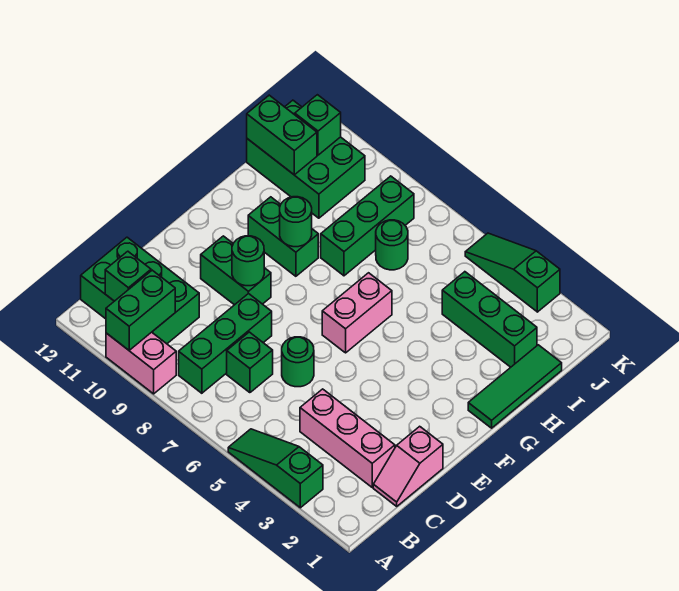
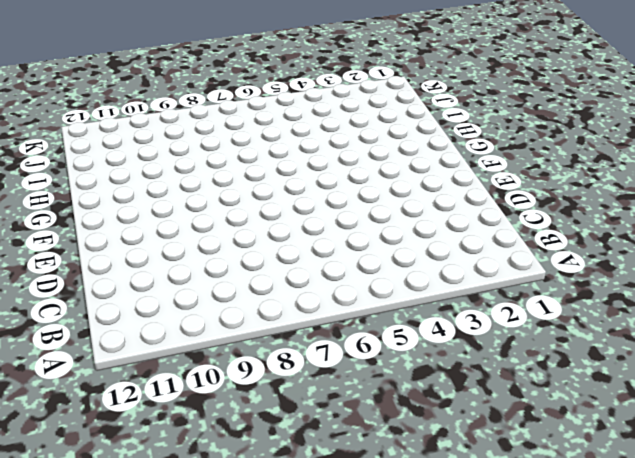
none -> green 1x3 slope [228,429,323,508]
none -> pink 1x2 brick [106,332,176,394]
none -> green 1x3 brick [179,293,272,393]

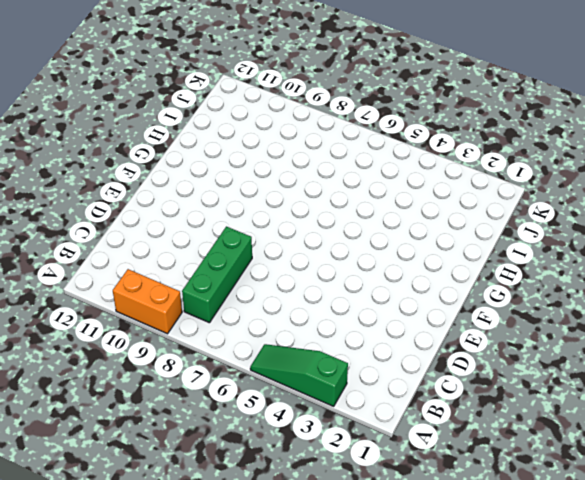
orange 1x2 brick [113,269,182,334] -> pink 1x2 brick [106,332,176,394]
none -> green 2x3 brick [81,237,199,344]
none -> pink 1x2 slope [373,426,443,506]
none -> pink 1x3 brick [300,389,395,487]

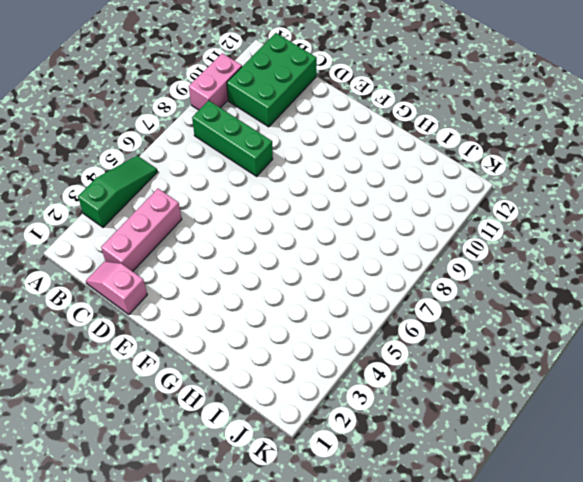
none -> green 1x1 brick [227,332,273,393]
none -> green 1x1 round brick [282,337,314,387]
none -> green 1x2 brick [201,236,271,305]

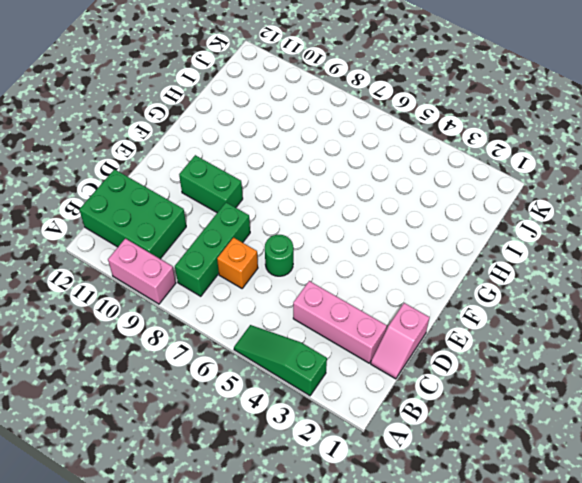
orange 1x1 brick [217,238,258,288] -> green 1x1 brick [227,332,273,393]
none -> pink 1x2 brick [322,273,392,353]
none -> green 1x3 tile [468,345,562,428]
none -> green 1x2 brick [248,197,318,276]

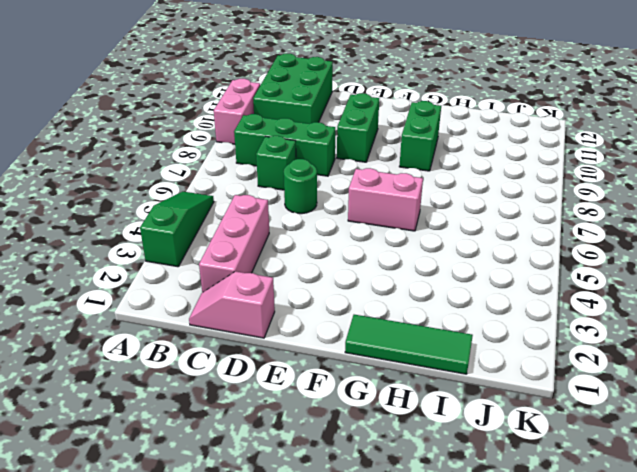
none -> green 1x3 brick [321,176,414,276]
none -> green 1x3 brick [442,272,537,367]
none -> green 1x1 round brick [376,220,408,270]

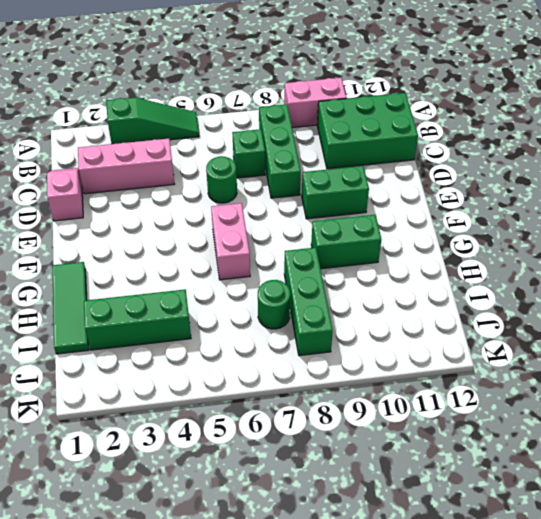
none -> green 2x3 brick [247,100,365,218]
none -> green 1x3 slope [465,233,560,312]
none -> green 1x2 brick [106,270,175,350]

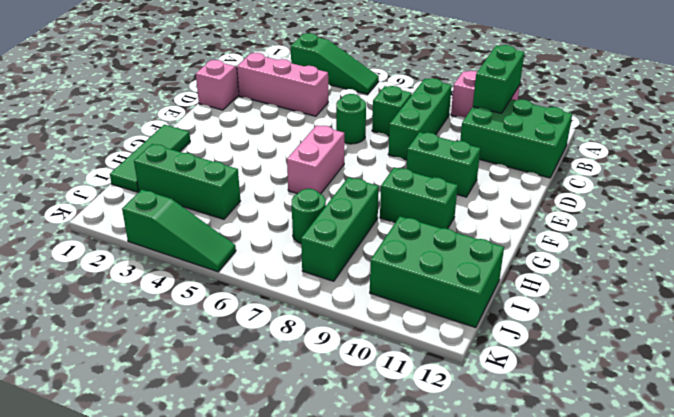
none -> green 1x1 brick [105,251,151,301]
none -> green 1x1 round brick [232,236,264,286]
none -> green 1x1 round brick [280,197,312,247]

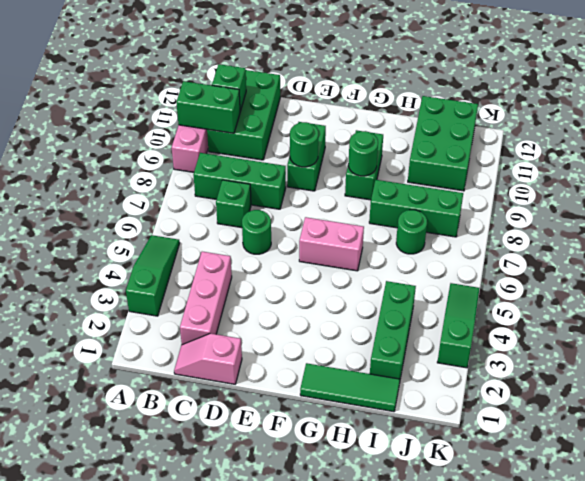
none -> green 1x2 brick [247,95,317,175]
none -> green 1x1 brick [295,95,341,155]

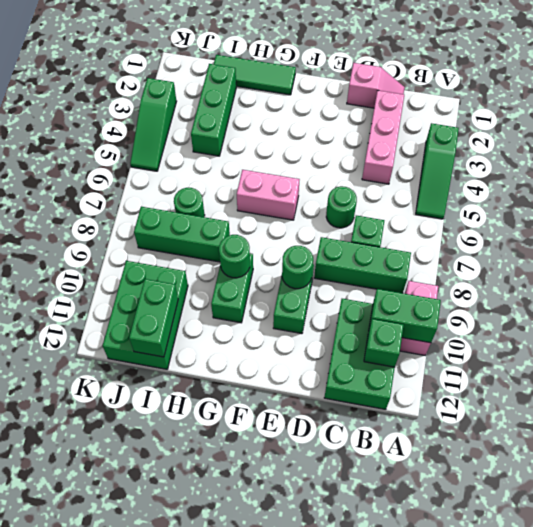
none -> green 1x1 brick [295,95,341,155]

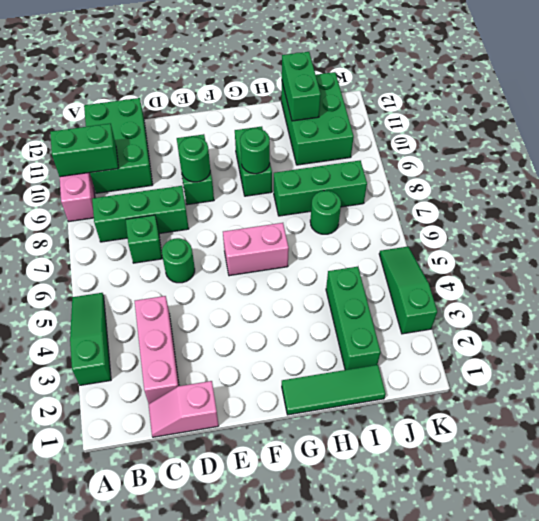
none -> green 1x1 brick [105,251,151,301]
none -> green 1x1 brick [295,95,341,155]

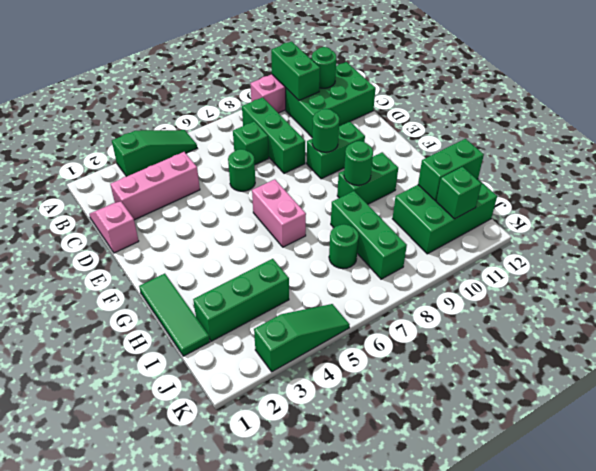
green 1x1 round brick [312,47,336,88] -> green 1x1 brick [105,251,151,301]

